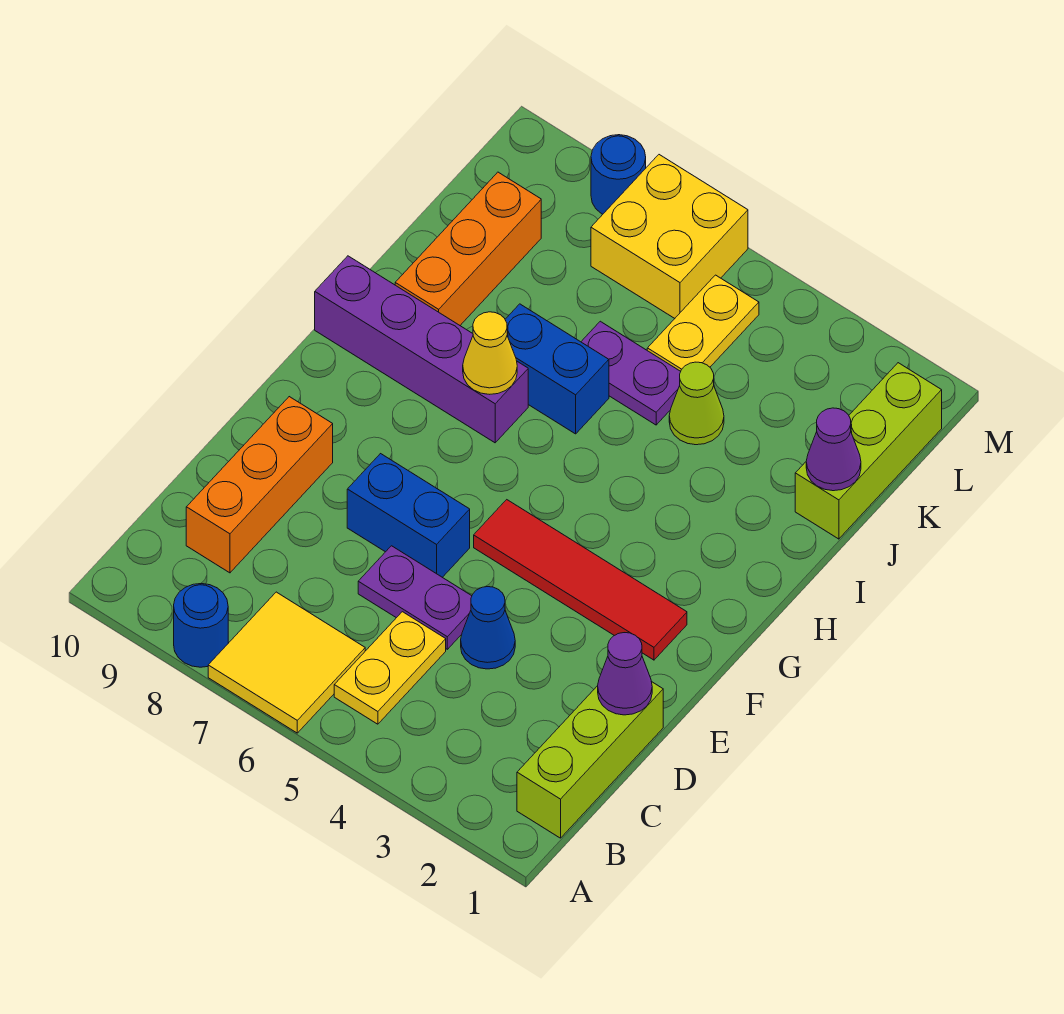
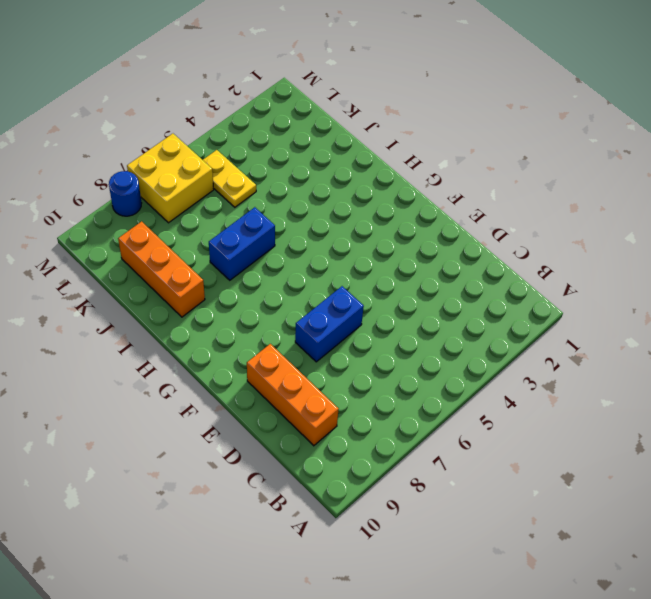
none -> yellow 2x2 tile [208,592,365,733]
none -> blue 1x1 round brick [174,584,228,667]
none -> lime 1x3 brick [517,682,663,838]

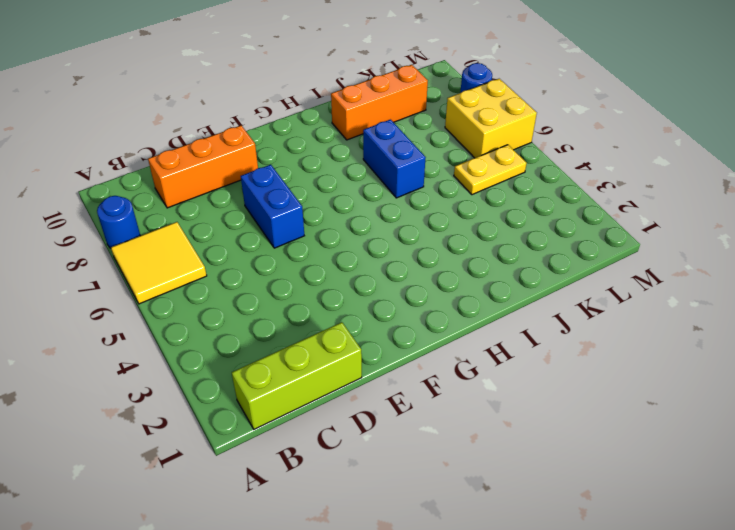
none -> yellow 1x2 plate [334,612,446,724]
none -> blue 1x1 cone [461,587,515,669]
none -> purple 1x2 plate [358,546,472,649]

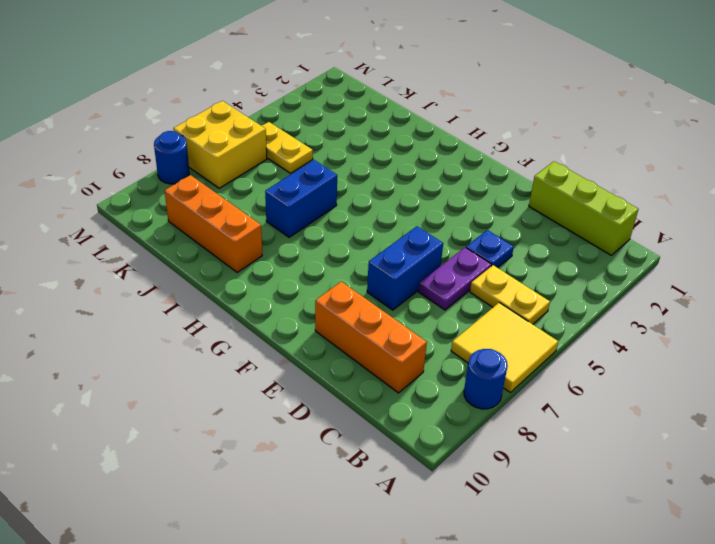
blue 1x1 plate [466,230,514,268] -> blue 1x1 cone [461,587,515,669]
none -> red 1x4 tile [474,500,687,660]
none -> purple 1x4 brick [315,256,528,443]
none -> lime 1x3 brick [795,363,942,539]

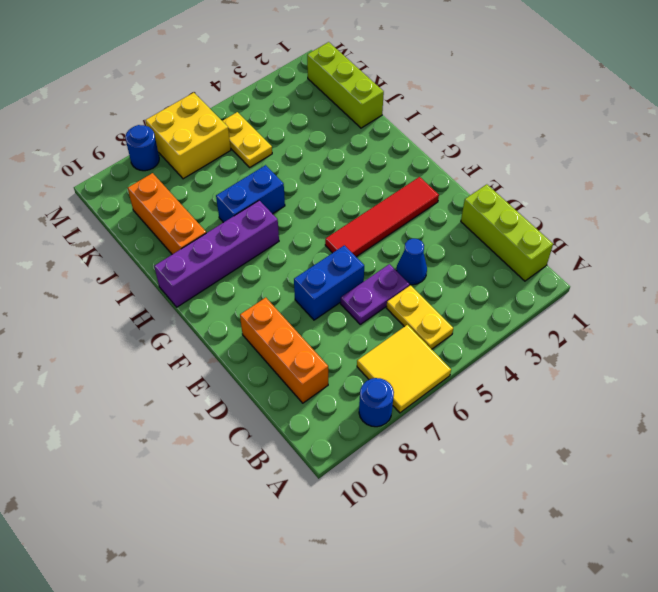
none -> lime 1x1 cone [669,362,724,445]
none -> purple 1x2 plate [581,321,681,425]
none -> purple 1x1 cone [598,633,652,715]

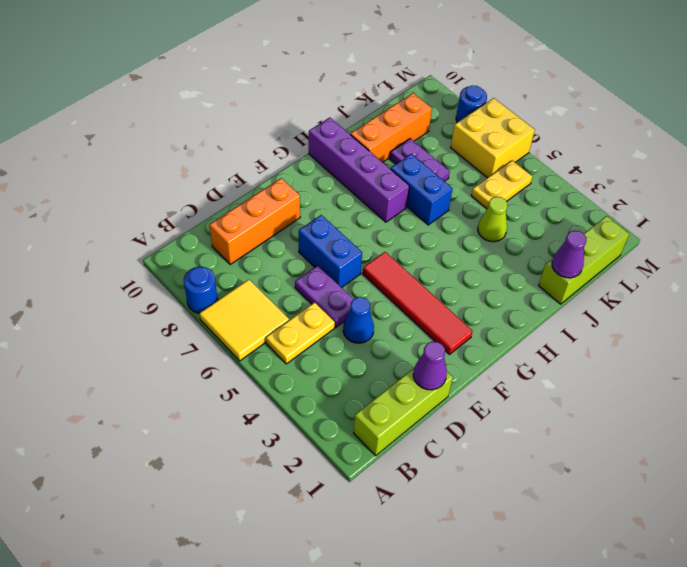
purple 1x2 plate [390,139,450,181] -> purple 1x2 plate moved to [581,321,681,425]
none -> yellow 1x1 cone [463,312,517,394]

